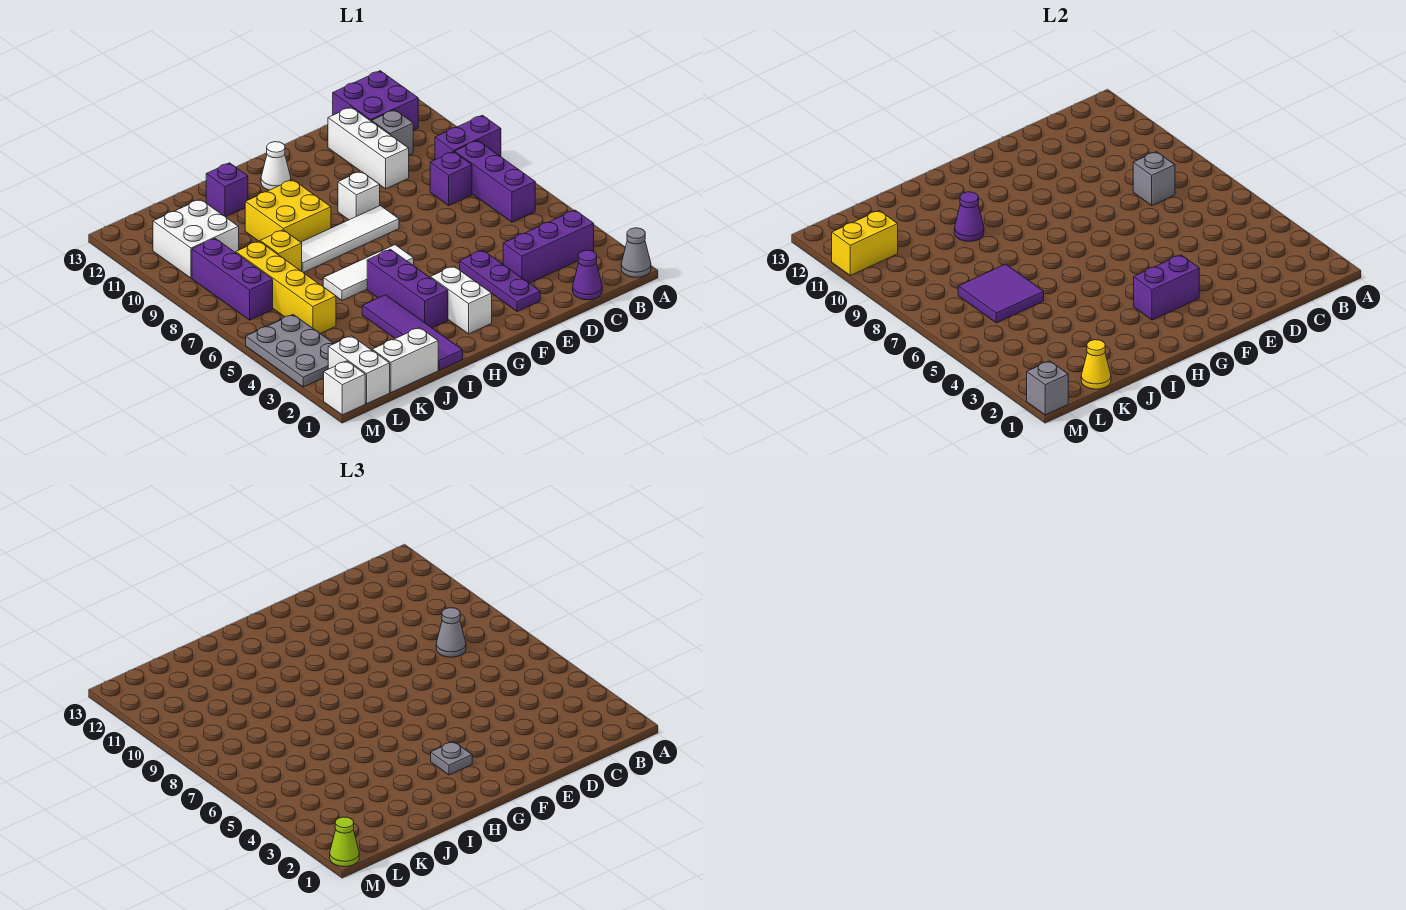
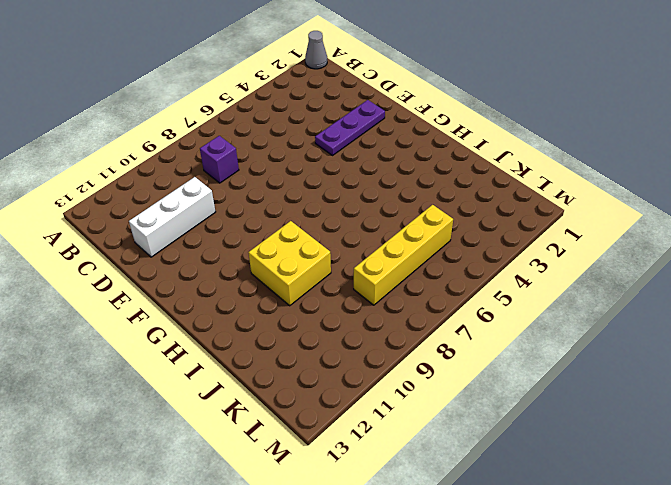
none -> purple 1x2 brick [435,115,501,160]
none -> purple 1x3 brick [503,210,594,283]
none -> purple 1x3 brick [455,140,535,222]
none -> purple 2x2 brick [333,71,418,130]

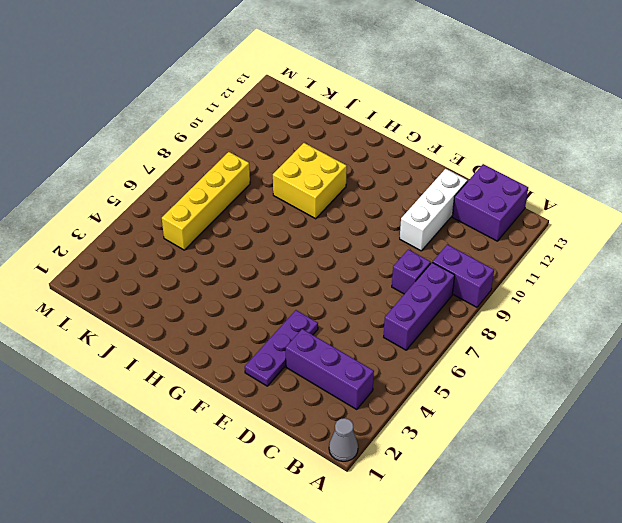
none -> purple 1x1 cone [573,250,602,300]
none -> grey 1x1 brick [372,110,413,155]
none -> white 1x4 tile [301,206,399,273]
none -> white 1x1 brick [338,171,380,220]

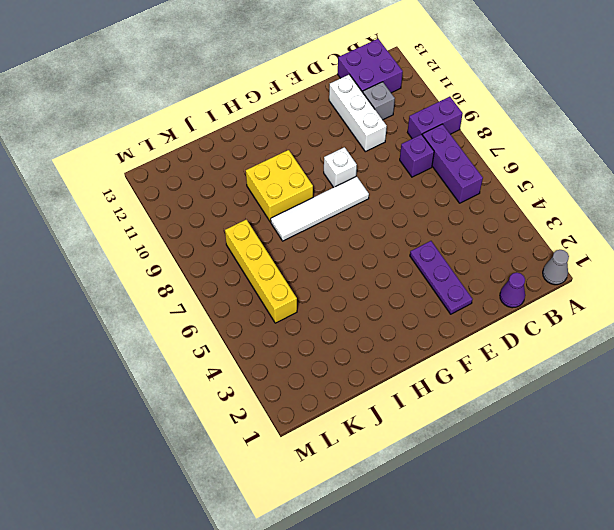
none -> purple 1x3 brick [503,210,594,283]
none -> white 1x2 brick [431,266,492,334]
none -> white 1x3 tile [323,245,414,300]
none -> white 1x1 cone [261,142,291,190]

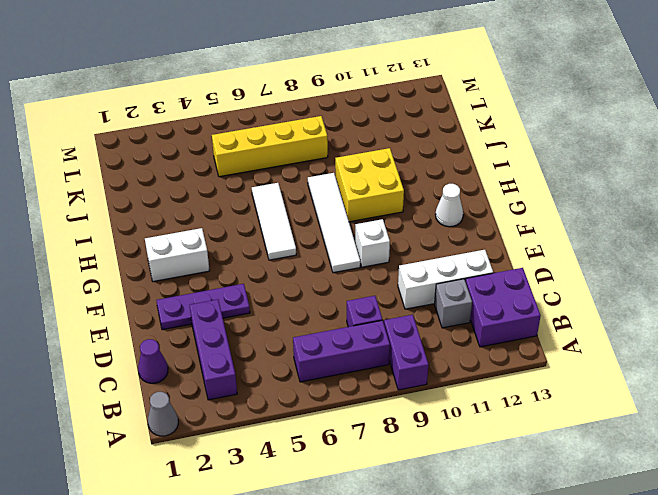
none -> purple 1x3 brick [367,249,448,328]
none -> purple 1x4 tile [362,295,463,370]
none -> purple 1x1 brick [206,163,248,217]
none -> white 1x2 brick [372,327,438,393]

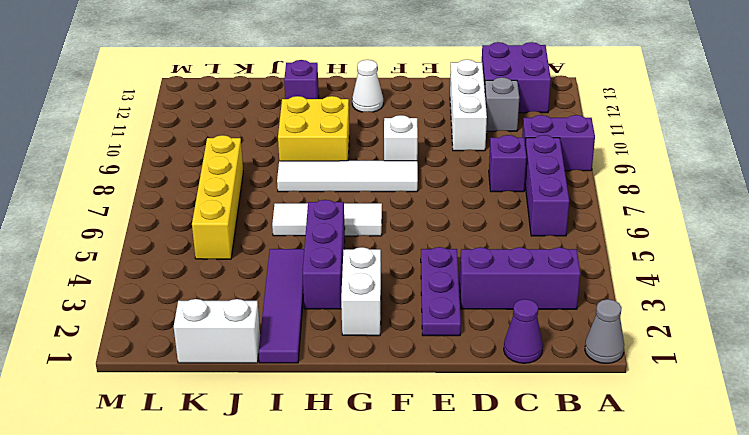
none -> yellow 1x1 brick [260,230,302,271]
none -> white 2x2 brick [153,199,239,278]
none -> white 1x2 brick [328,336,390,404]
none -> grey 2x3 plate [246,315,334,387]

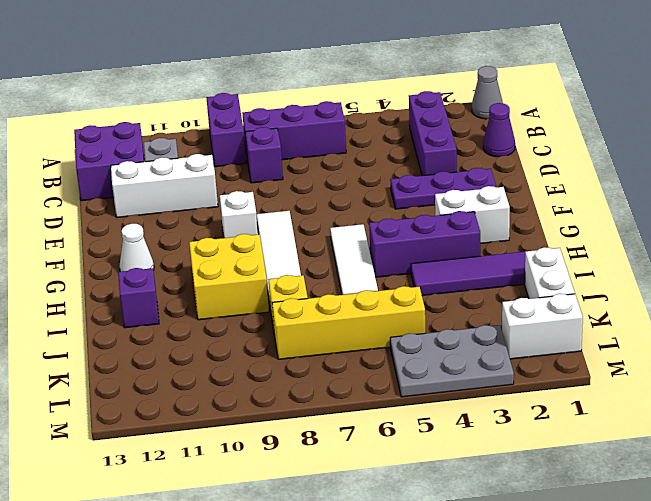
none -> white 2x2 brick [153,199,239,278]
none -> purple 1x3 brick [192,238,273,320]
none -> white 1x1 brick [324,361,365,415]
none -> grey 1x1 brick [1133,152,1175,205]

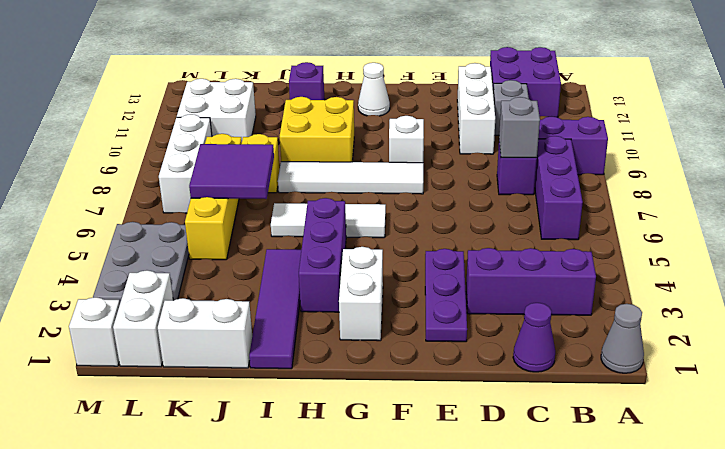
white 1x3 brick [159,114,212,213] -> purple 1x3 brick [192,238,273,320]
none -> purple 1x2 brick [1134,255,1199,320]
none -> purple 1x1 cone [954,192,984,241]
none -> yellow 1x1 cone [1081,340,1111,389]
none -> yellow 1x2 brick [832,211,898,275]

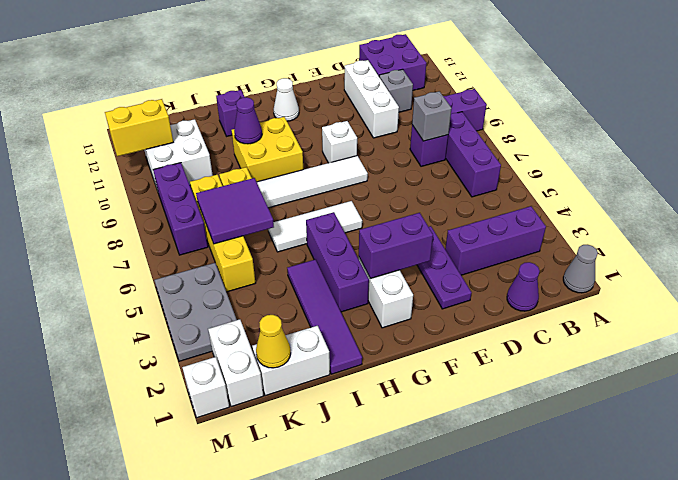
none -> grey 1x1 brick [1027,361,1068,415]
none -> grey 1x1 cone [436,608,466,657]
none -> grey 1x1 plate [431,741,472,775]
none -> lime 1x1 cone [330,817,359,867]

